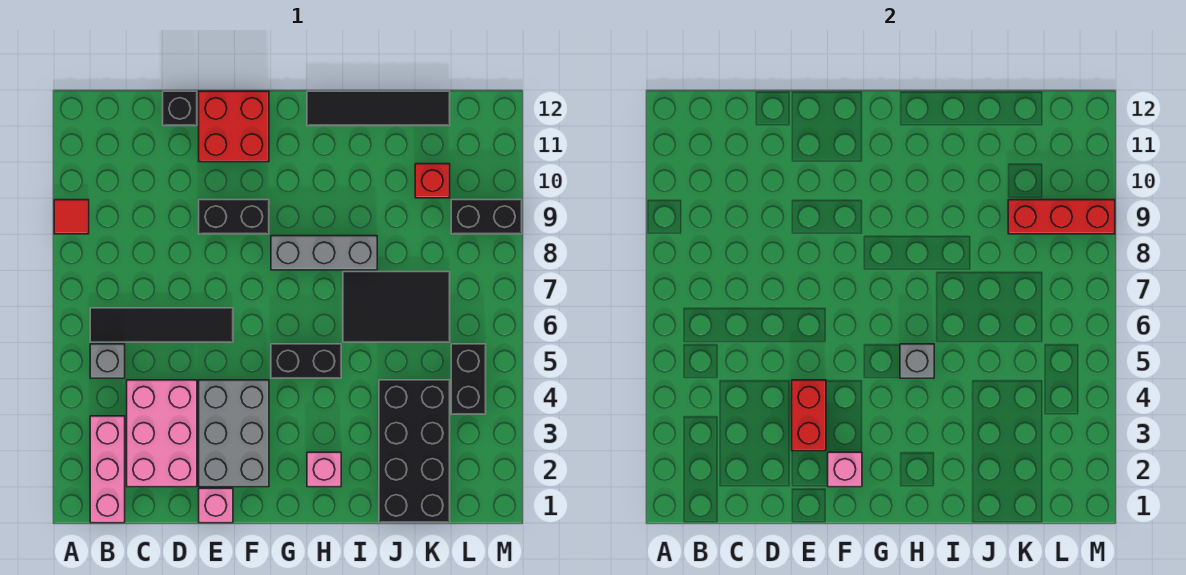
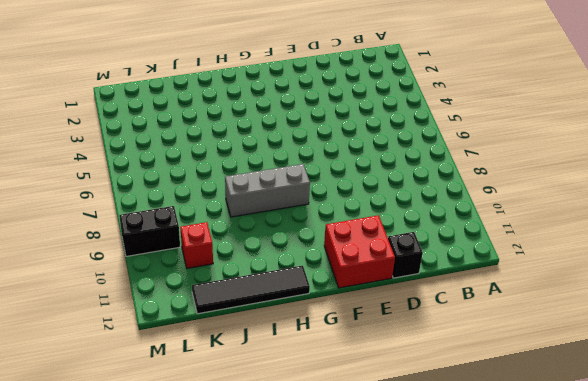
none -> red 1x1 tile [54,200,89,234]
none -> pink 1x3 brick [90,416,125,523]
none -> grey 1x1 brick [90,344,125,378]

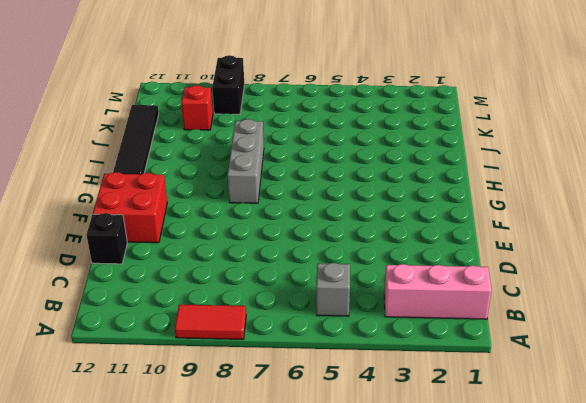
red 1x2 tile [175,304,246,339] -> red 1x1 tile [54,200,89,234]
none -> black 1x4 tile [90,308,233,342]
none -> pink 2x3 brick [127,380,197,487]
none -> pink 1x1 brick [199,488,233,523]

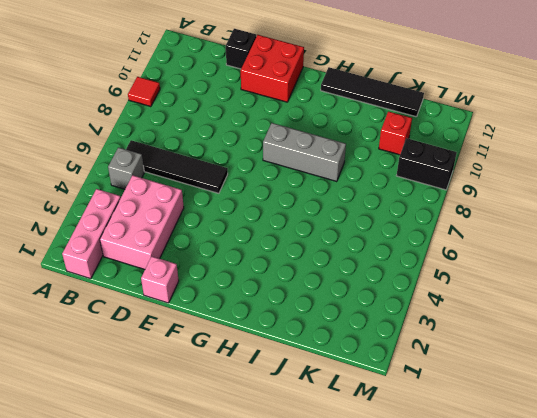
none -> grey 2x3 brick [199,380,269,487]
none -> black 1x2 brick [199,200,269,234]
none -> black 1x2 brick [271,344,341,378]

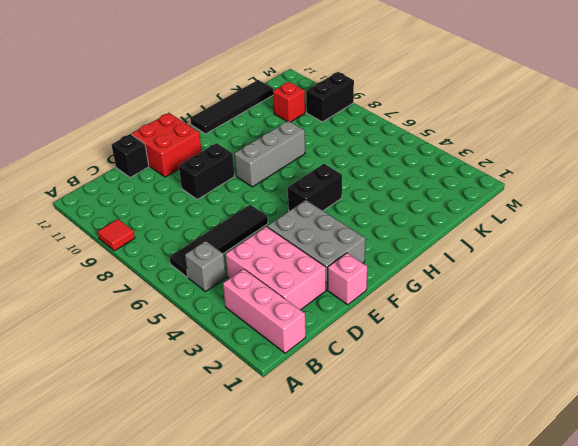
none -> pink 1x1 brick [307,452,341,487]
none -> black 2x3 tile [343,272,450,342]
none -> black 2x4 brick [379,380,450,523]

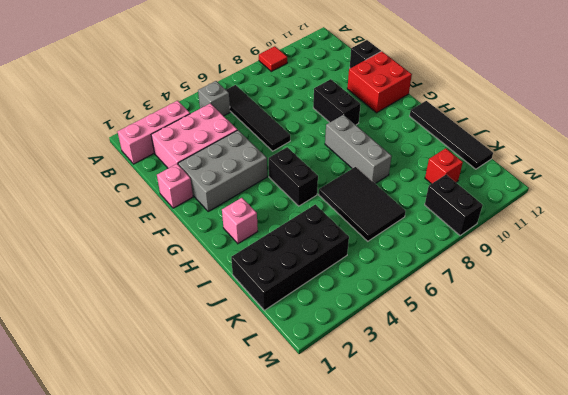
none -> black 1x2 brick [451,344,486,414]
none -> red 1x2 brick [792,380,826,451]
none -> pink 1x1 brick [828,452,862,487]

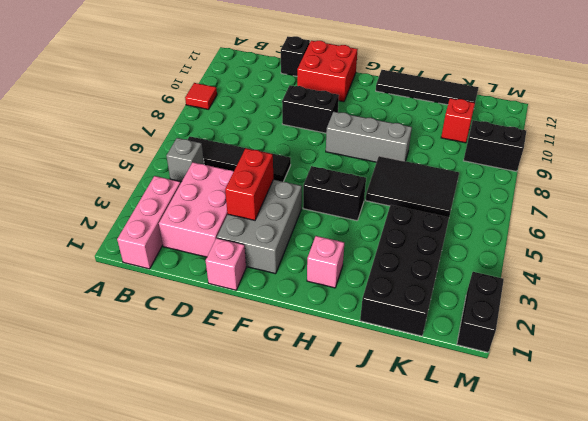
black 1x2 brick [457,272,504,352] -> black 1x2 brick moved to [451,344,486,414]
none -> pink 1x1 brick [828,452,862,487]
none -> grey 1x1 brick [900,344,934,378]
none -> red 1x3 brick [1008,200,1115,234]

